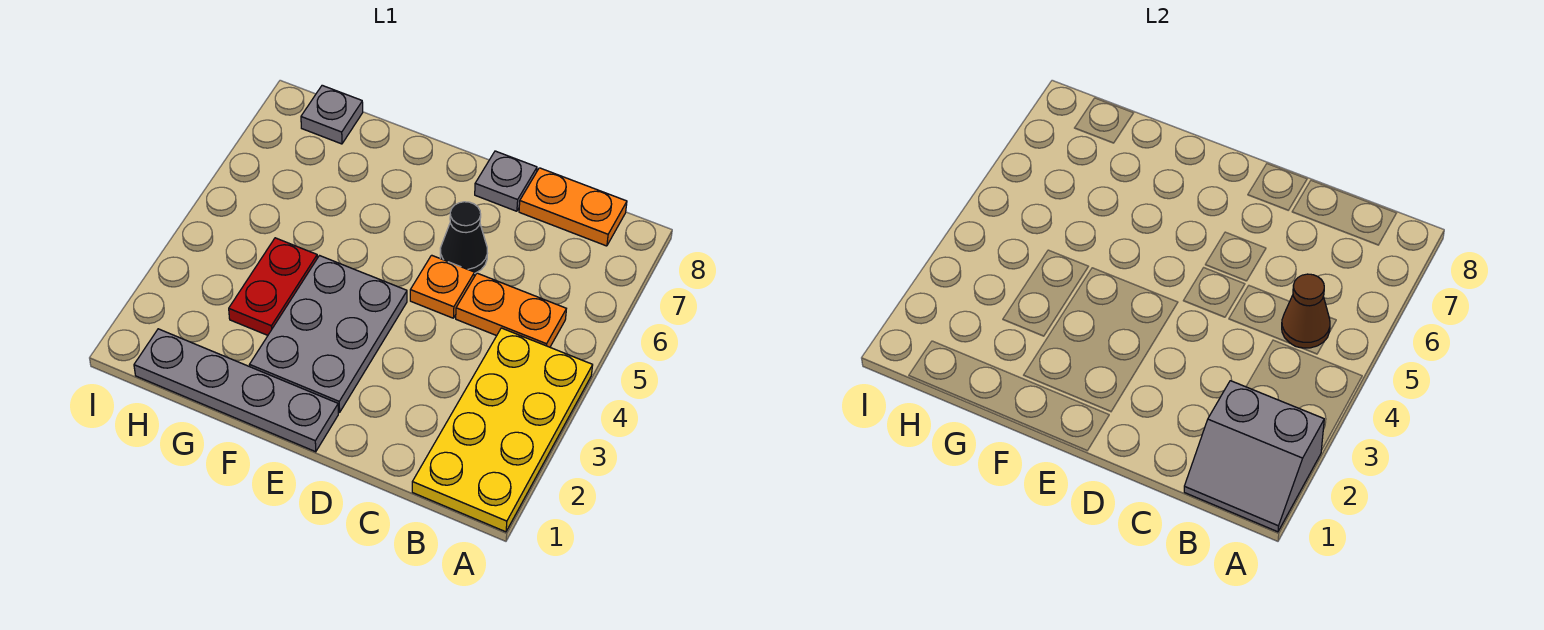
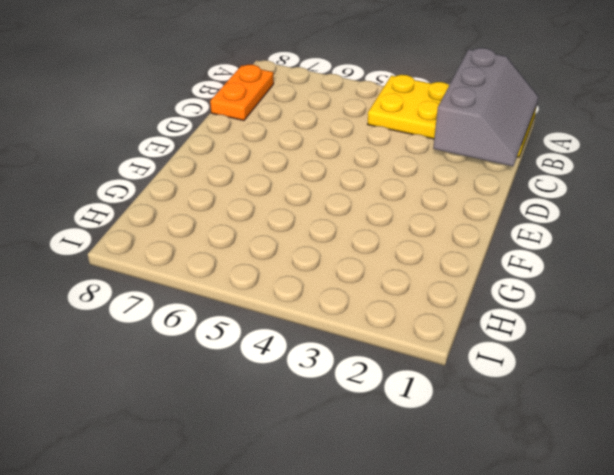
grey 2x3 slope [433,48,538,166] -> grey 2x2 slope [1184,381,1324,532]
none -> orange 1x2 plate [456,273,566,347]
none -> orange 1x1 plate [410,255,475,318]
none -> black 1x1 cone [440,202,487,274]

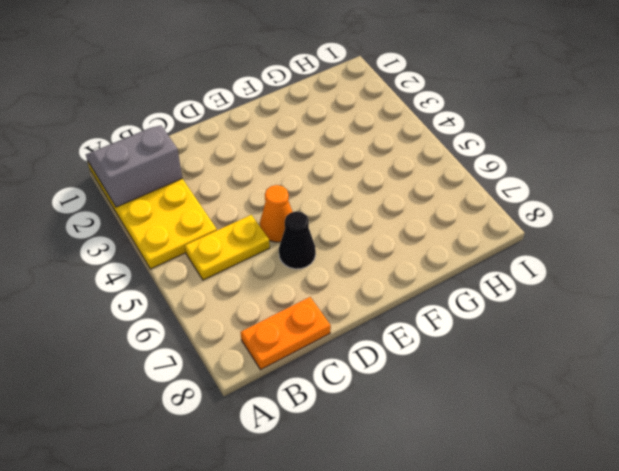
yellow 1x2 plate [185,215,270,280] -> orange 1x2 plate [456,273,566,347]
orange 1x1 cone [260,185,292,242] -> orange 1x1 plate [410,255,475,318]
none -> grey 1x1 plate [475,151,537,211]
none -> grey 1x4 plate [134,329,338,452]
none -> grey 2x3 plate [250,256,407,413]

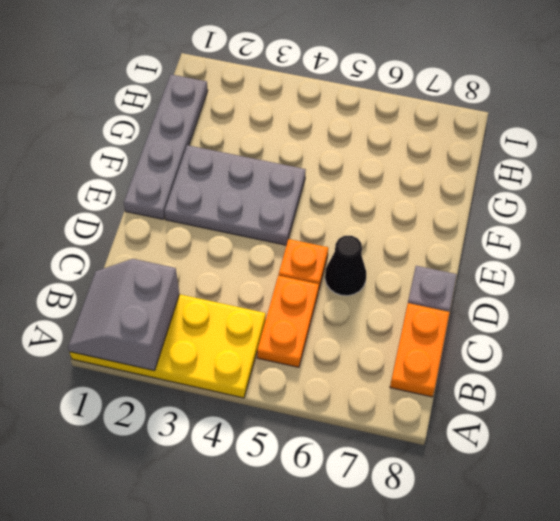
none -> red 1x2 plate [229,238,317,335]
none -> grey 1x1 plate [301,85,363,144]
none -> brown 1x1 cone [1282,274,1330,348]

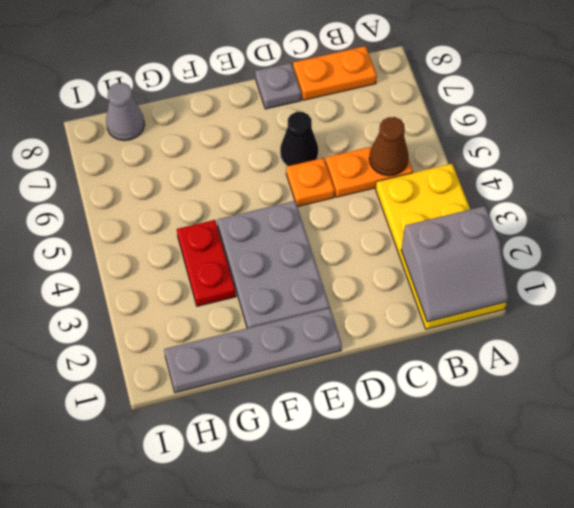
grey 1x1 cone [106,83,145,141] -> grey 1x1 plate [301,85,363,144]

